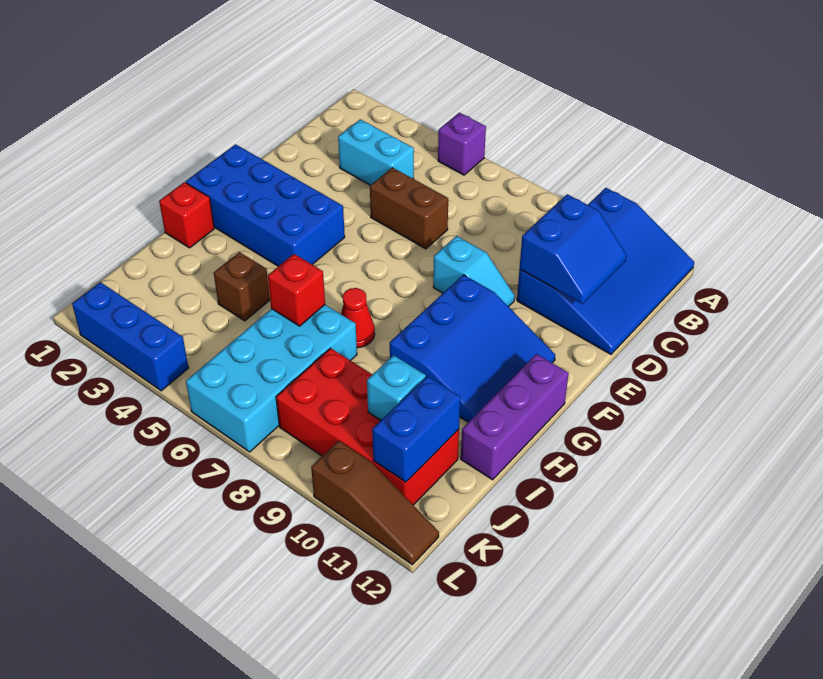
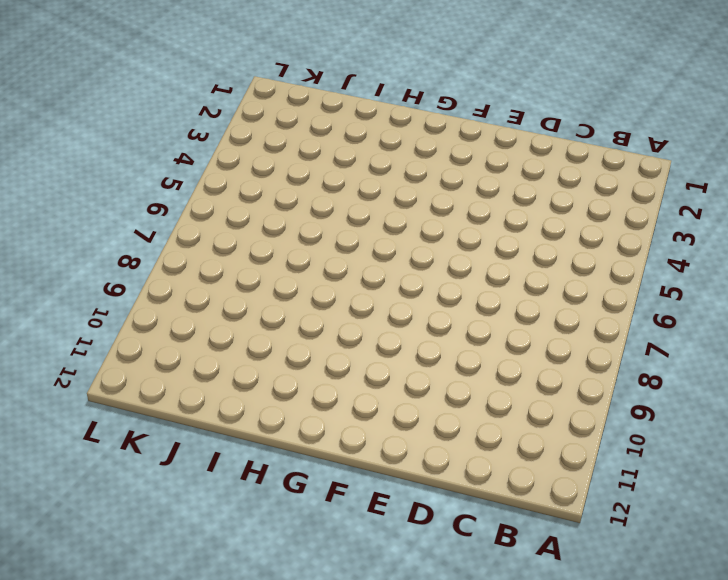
none -> purple 1x1 brick [438,113,486,175]
none -> blue 3x4 slope [517,188,694,354]
none -> cyan 1x2 brick [338,119,414,185]

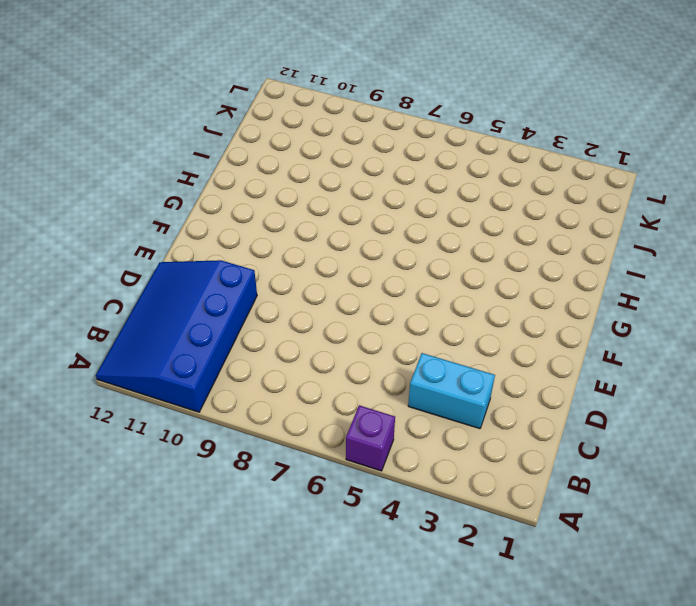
none -> brown 1x2 brick [370,168,448,249]
none -> cyan 1x2 slope [433,236,515,307]
none -> blue 2x4 brick [186,144,345,266]

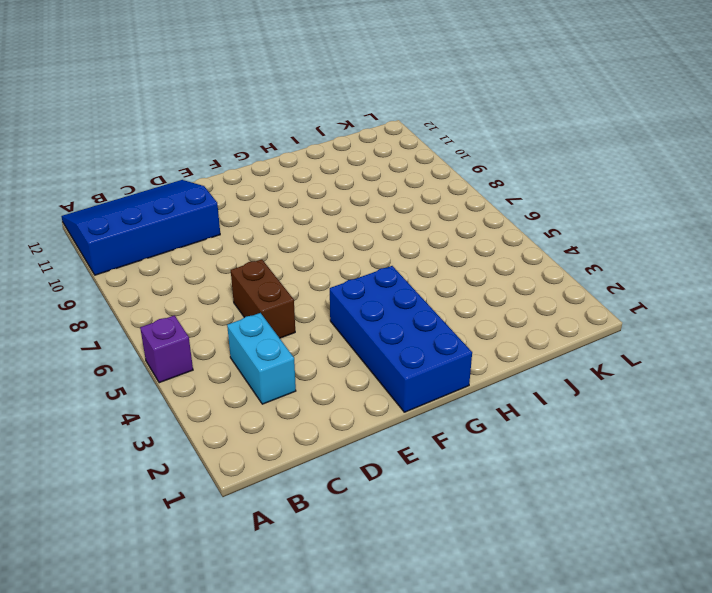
none -> cyan 1x2 slope [433,236,515,307]
none -> blue 3x3 slope [390,275,555,422]
none -> purple 1x3 brick [461,354,569,480]

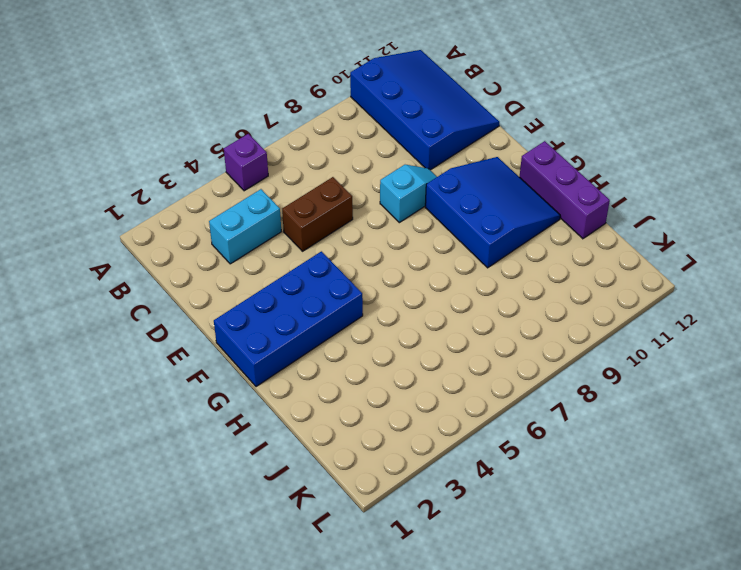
none -> red 1x1 brick [159,182,214,248]
none -> red 1x1 cone [341,288,375,348]
none -> brown 1x1 brick [214,252,270,321]

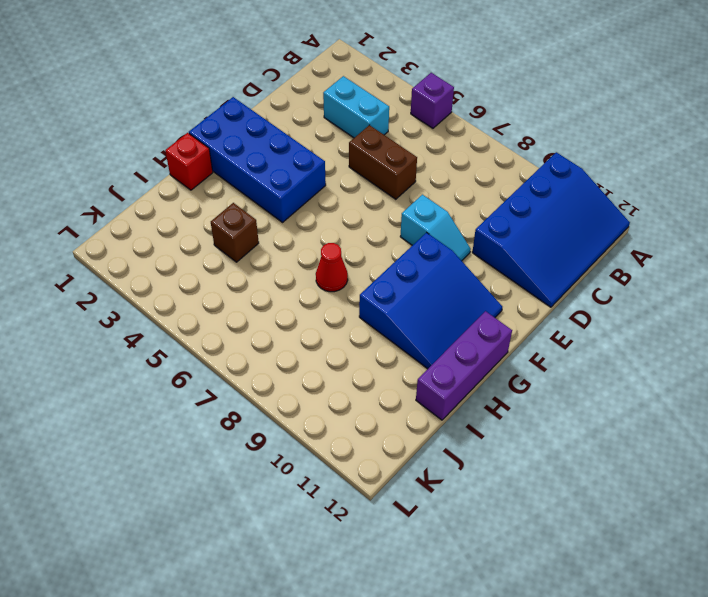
none -> cyan 2x4 brick [186,305,357,452]
none -> red 2x4 brick [276,348,459,505]
none -> blue 1x3 brick [72,282,189,391]

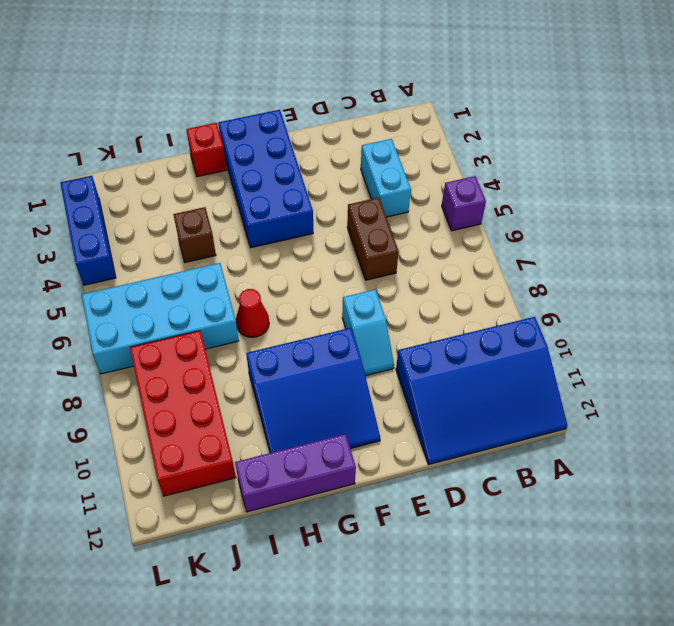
none -> brown 1x3 slope [311,441,439,565]
none -> blue 2x2 slope [520,194,627,304]
none -> red 1x1 brick [268,254,325,326]

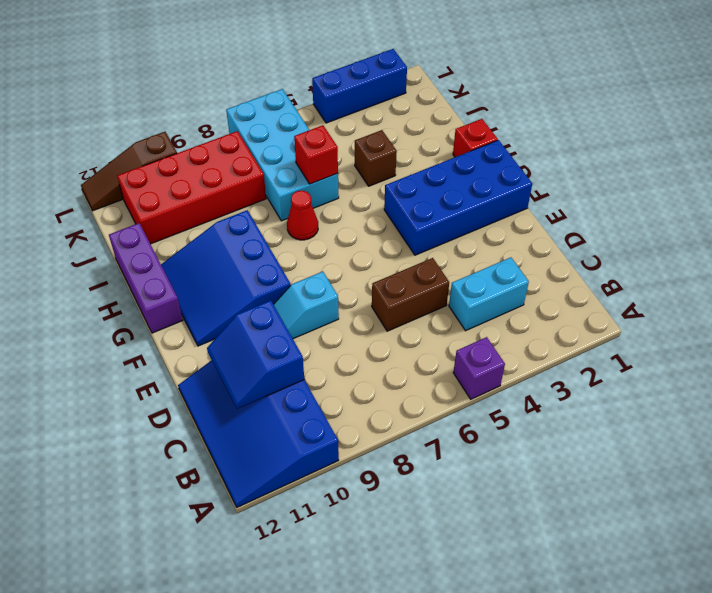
none -> cyan 1x1 brick [367,355,426,420]
none -> blue 1x2 brick [372,376,460,482]

